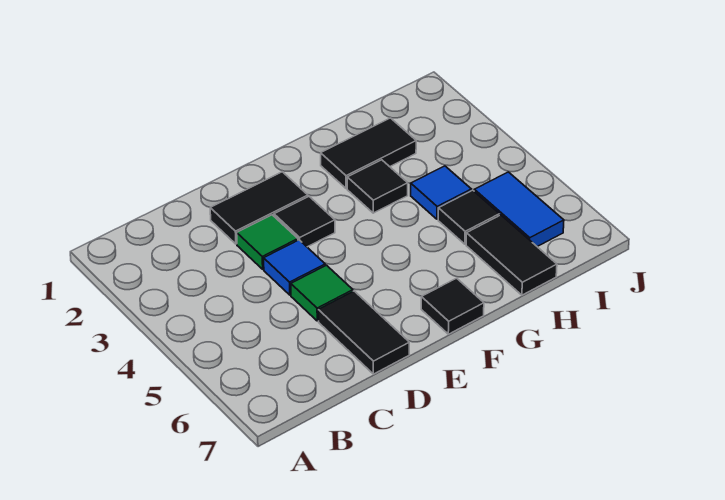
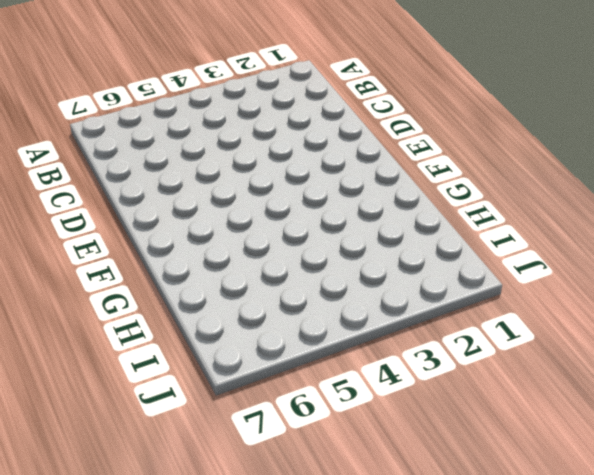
none -> black 1x2 tile [210,172,308,244]
none -> green 1x1 tile [237,215,298,269]
none -> blue 1x1 tile [264,240,325,295]

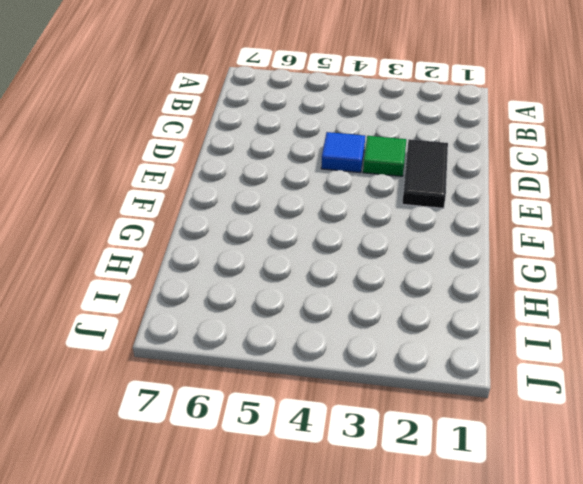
none -> green 1x1 tile [291,265,353,321]
none -> black 1x2 tile [318,291,409,374]
none -> black 1x1 tile [274,197,335,247]

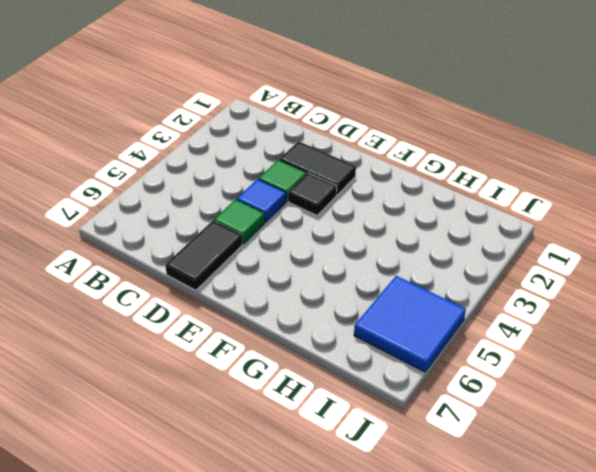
blue 2x2 tile [354,276,466,372] -> blue 1x2 tile [474,172,564,247]
none -> black 1x1 tile [421,278,484,334]
none -> black 1x2 tile [321,118,416,189]
none -> black 1x1 tile [347,160,408,213]

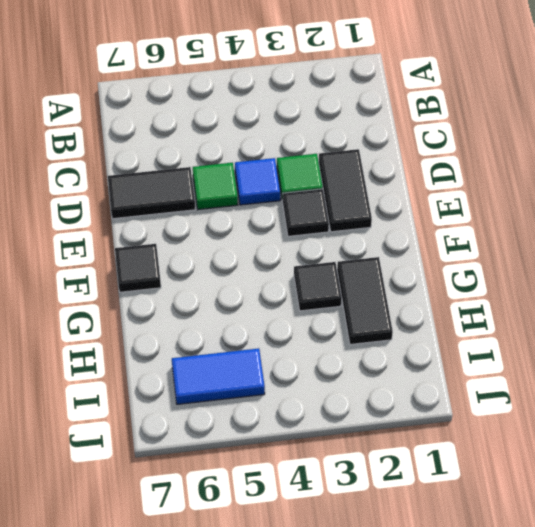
none -> blue 1x1 tile [411,166,471,219]
none -> black 1x1 tile [438,190,500,244]
none -> black 1x2 tile [466,215,557,295]

